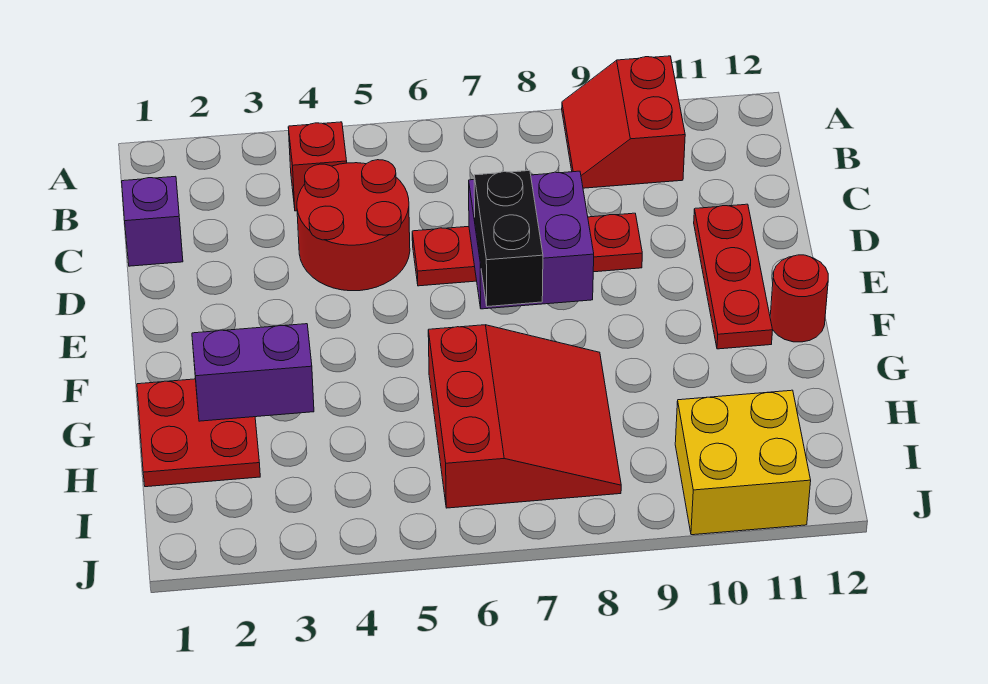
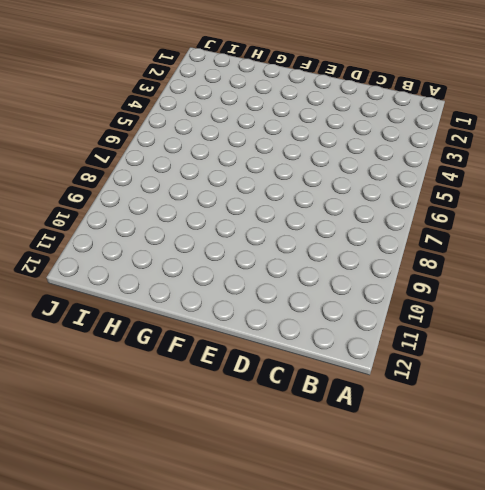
none -> red 2x2 slope [562,56,685,188]
none -> red 1x1 brick [288,122,347,211]
none -> purple 1x1 brick [122,176,183,266]

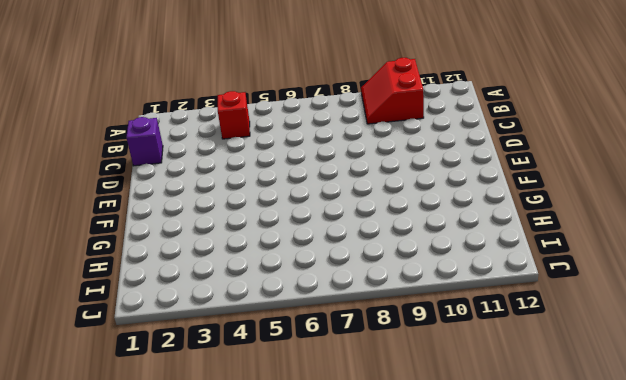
none -> red 2x2 round brick [297,160,410,291]
none -> red 1x4 plate [412,213,642,286]
none -> red 1x3 plate [694,204,773,349]

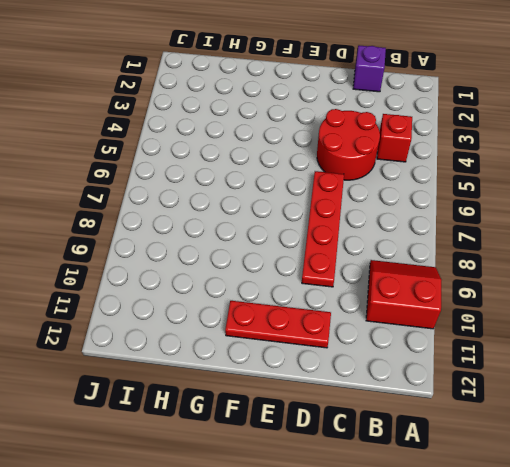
none -> red 1x1 round brick [770,255,828,342]
none -> red 2x2 plate [137,379,260,487]
none -> red 3x3 slope [428,325,621,508]

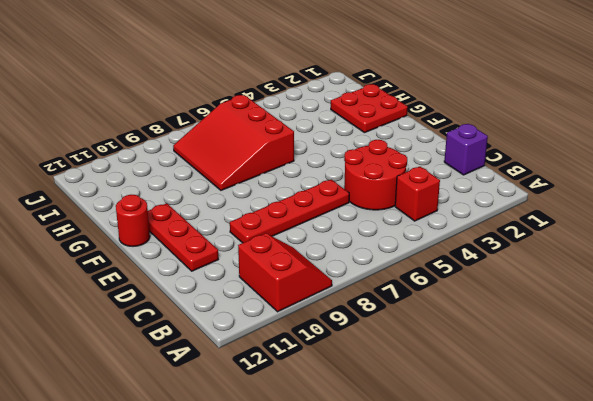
none -> yellow 2x2 brick [675,390,811,535]
none -> purple 2x2 brick [469,171,594,309]
none -> purple 1x2 brick [192,324,314,421]

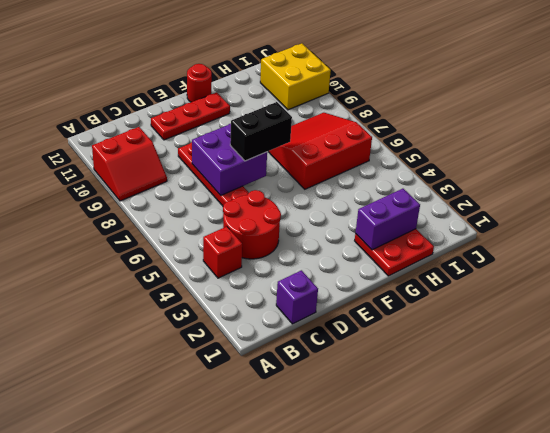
purple 1x2 brick [355,189,420,250] -> purple 1x2 brick turned to [192,324,314,421]

